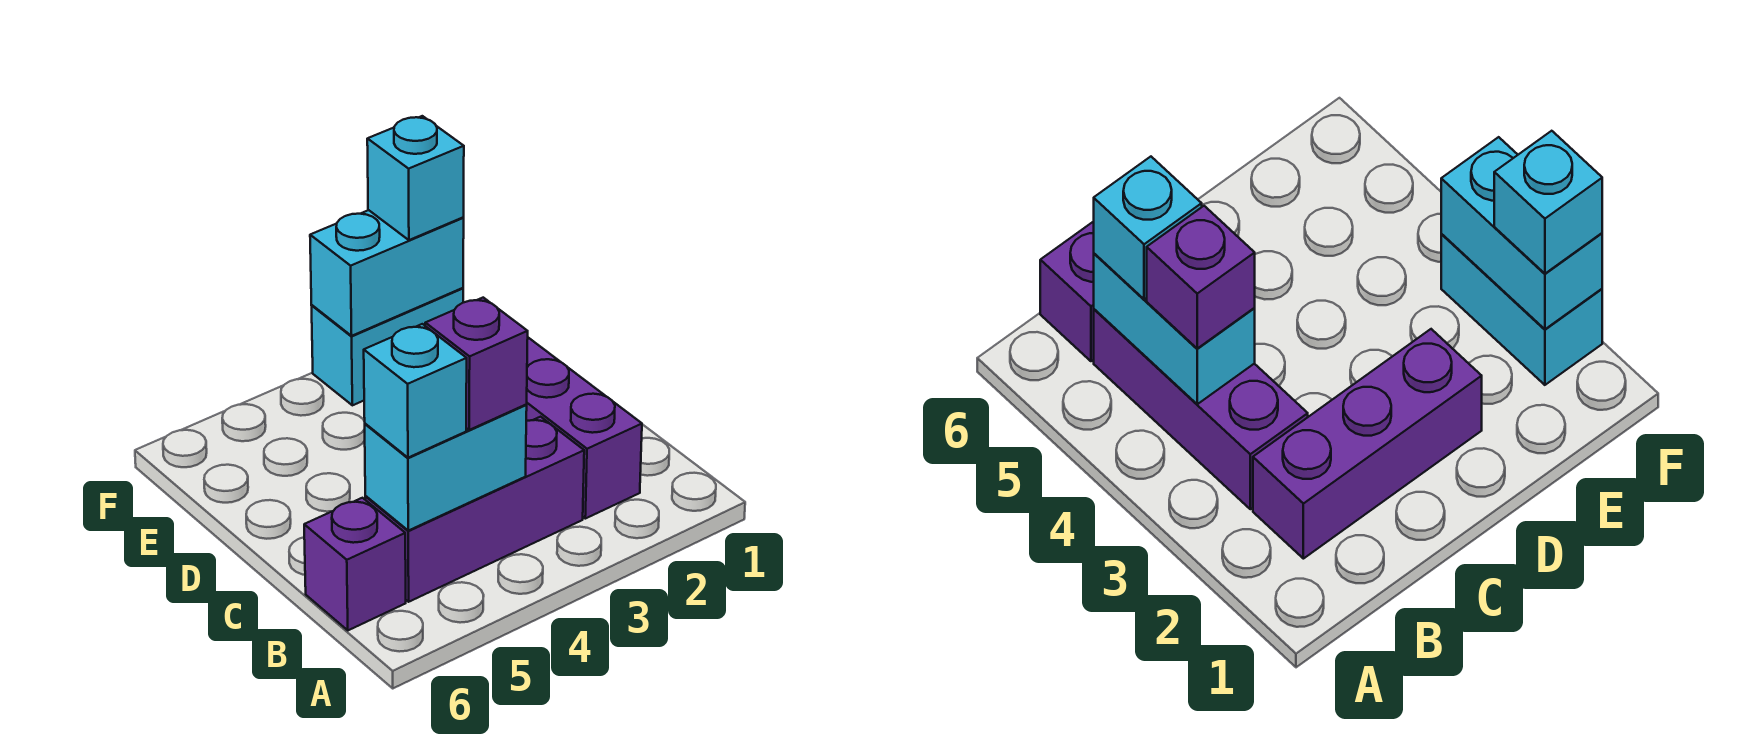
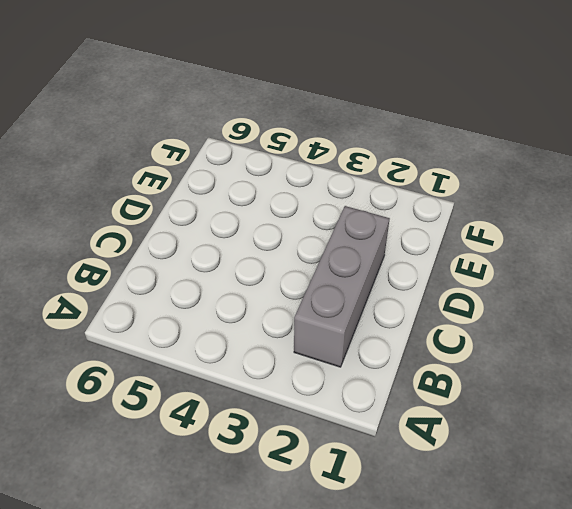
grey 1x3 brick [294,206,390,367] -> purple 1x3 brick [526,338,642,519]
none -> purple 1x3 brick [365,417,584,602]
none -> purple 1x1 brick [304,498,406,630]

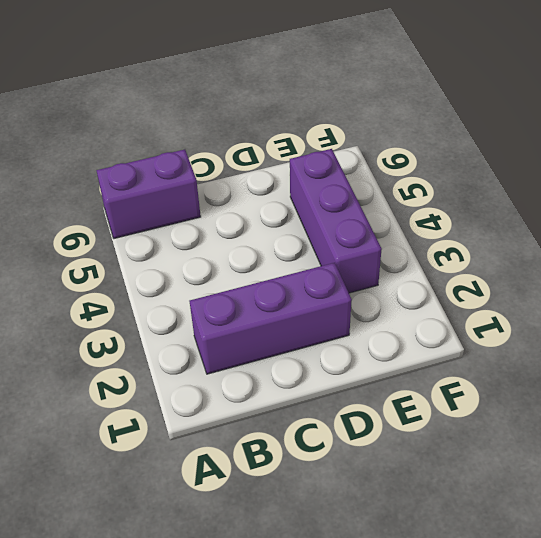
purple 1x2 brick [96,149,201,239] -> purple 1x1 brick [304,498,406,630]
purple 1x3 brick [290,149,382,293] -> purple 1x3 brick moved to [365,417,584,602]
none -> cyan 1x2 brick [312,288,463,405]
none -> cyan 1x2 brick [365,405,527,531]

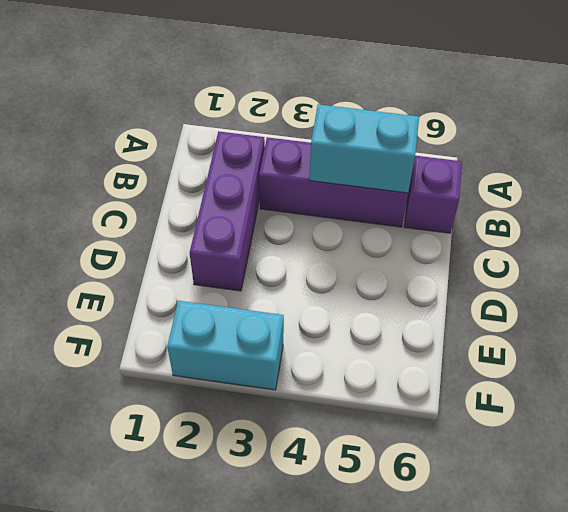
none -> cyan 1x2 brick [310,210,464,336]
none -> purple 1x1 brick [425,298,528,430]

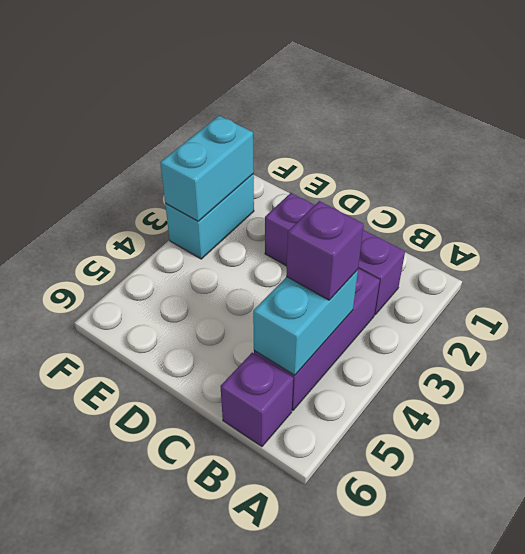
none -> cyan 1x1 brick [364,324,467,458]
none -> cyan 1x1 brick [367,116,464,240]

